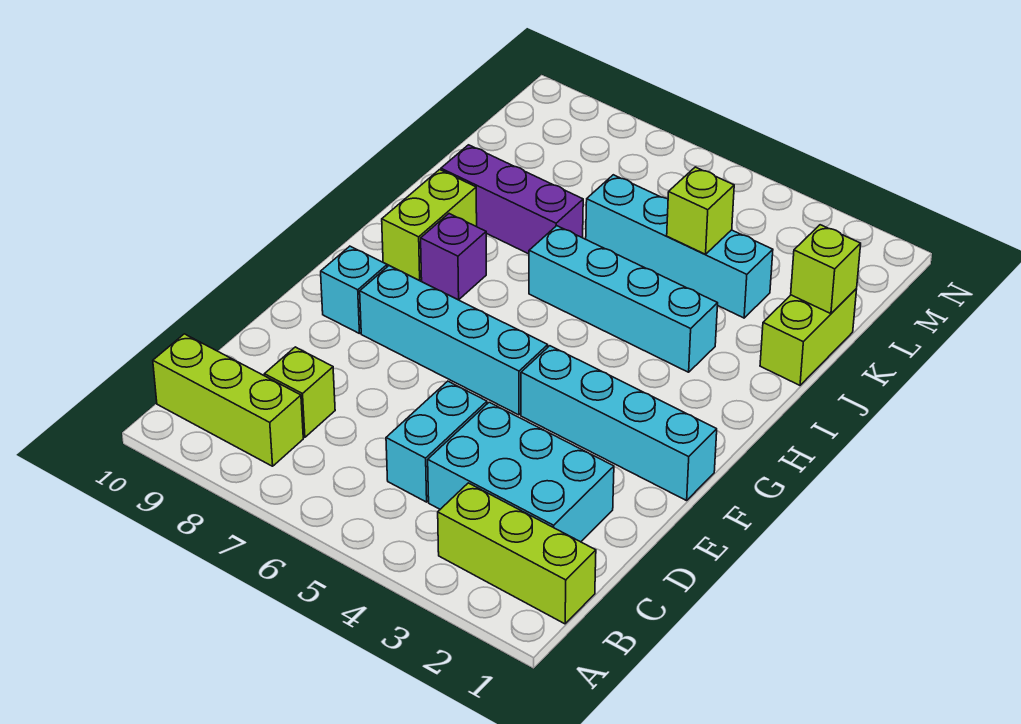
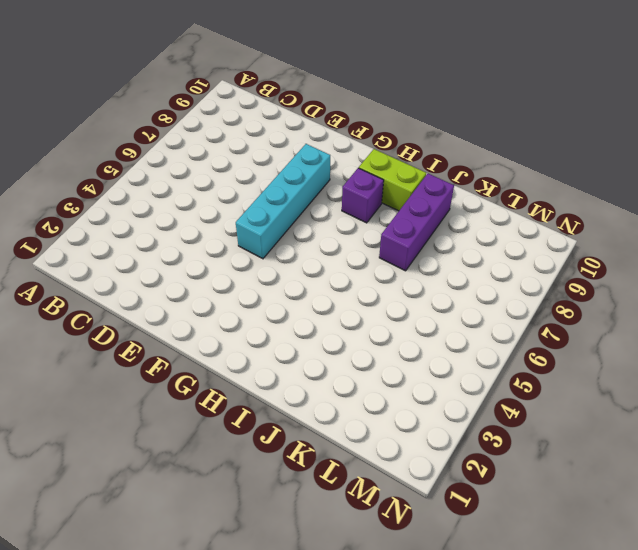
none -> lime 1x3 brick [438,483,596,624]
none -> lime 1x3 brick [153,334,303,466]
none -> cyan 2x3 brick [428,402,614,542]

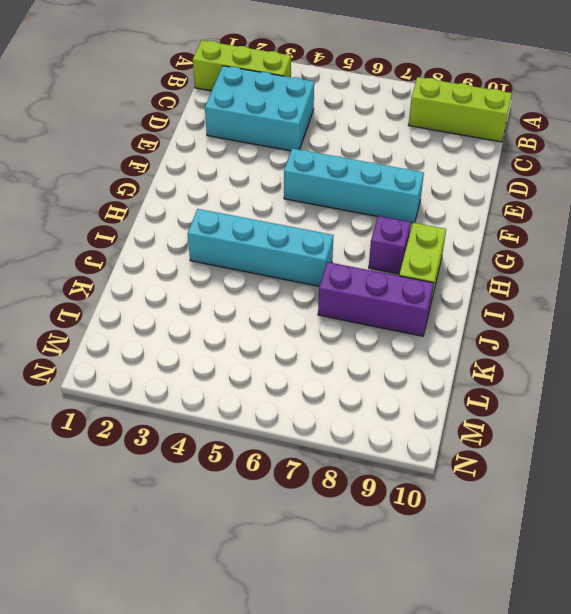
none -> cyan 1x2 brick [386,381,487,502]
none -> lime 1x1 brick [264,347,335,437]
none -> cyan 1x4 brick [521,346,717,501]

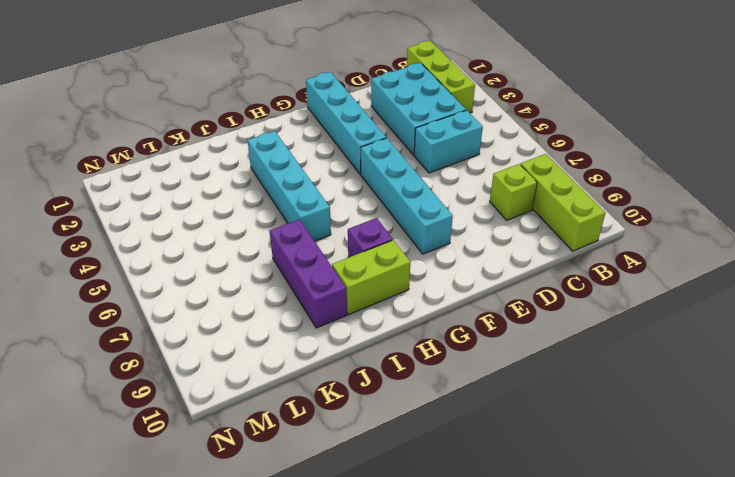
none -> cyan 1x1 brick [321,246,387,334]
none -> lime 1x2 brick [760,289,857,385]
none -> cyan 1x4 brick [586,175,773,318]

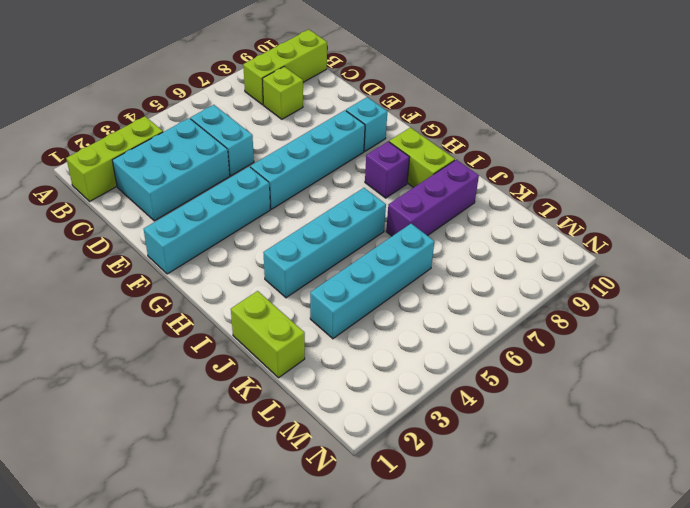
none -> lime 1x1 brick [791,225,861,314]
none -> lime 1x1 brick [667,167,734,254]

